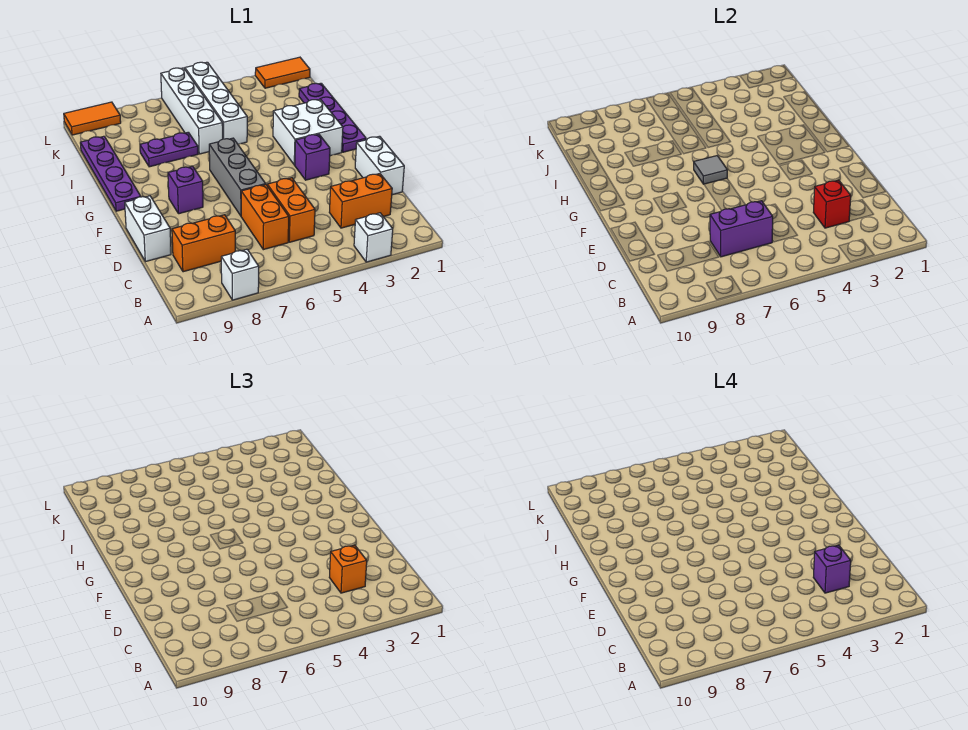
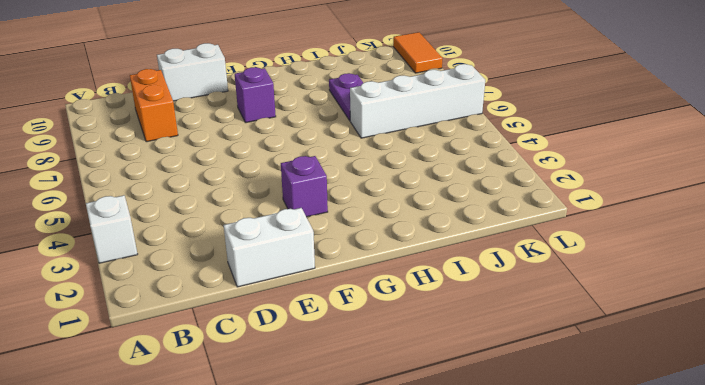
none -> white 1x1 brick [221,249,259,300]
none -> orange 1x2 brick [329,174,392,228]
none -> orange 1x2 brick [267,178,315,242]

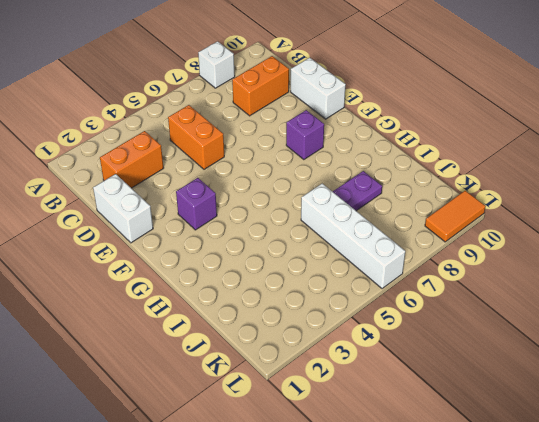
none -> white 1x1 brick [354,213,393,262]
none -> orange 1x2 brick [241,185,289,250]
none -> grey 1x3 brick [209,138,266,216]

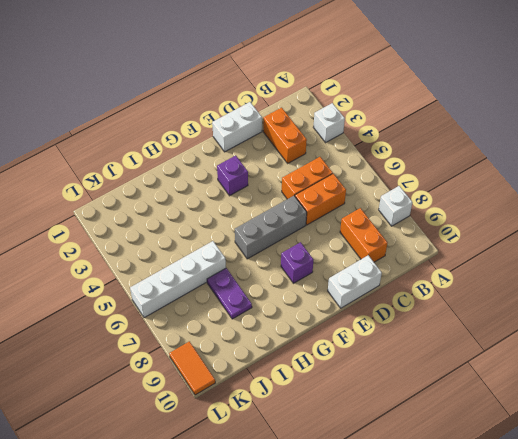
none -> purple 1x4 plate [299,83,366,152]
none -> white 2x2 brick [273,99,343,165]
none -> purple 1x4 plate [80,136,141,211]

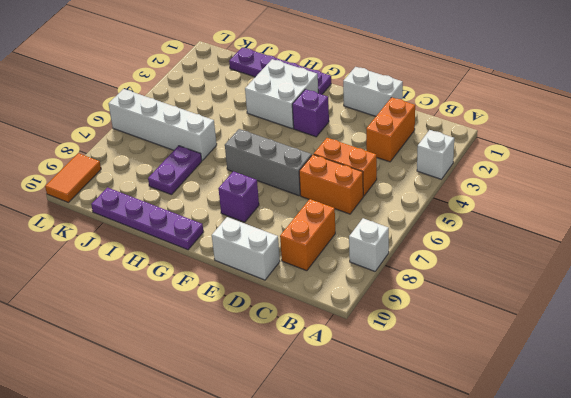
none -> white 1x4 brick [185,62,247,144]
none -> orange 1x2 tile [255,57,310,88]
none -> red 1x1 brick [813,180,851,228]

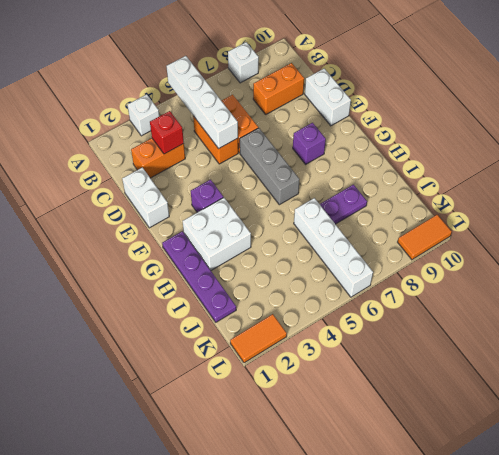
white 1x4 brick [166,56,238,149] -> white 1x4 brick moved to [185,62,247,144]
none -> purple 1x4 plate [80,136,141,211]
none -> purple 1x2 brick [710,201,773,257]
none -> grey 1x1 tile [694,156,727,184]

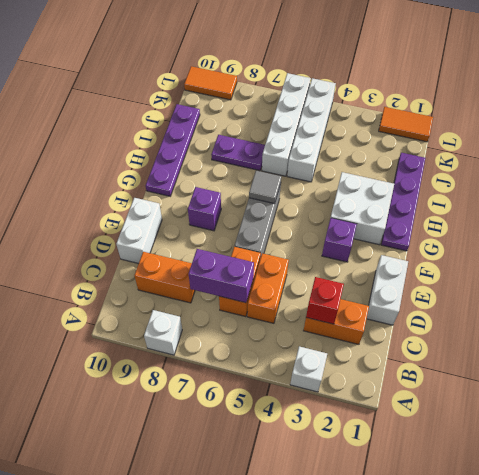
none -> orange 1x1 brick [329,545,367,593]
none -> purple 1x1 brick [813,545,851,593]

